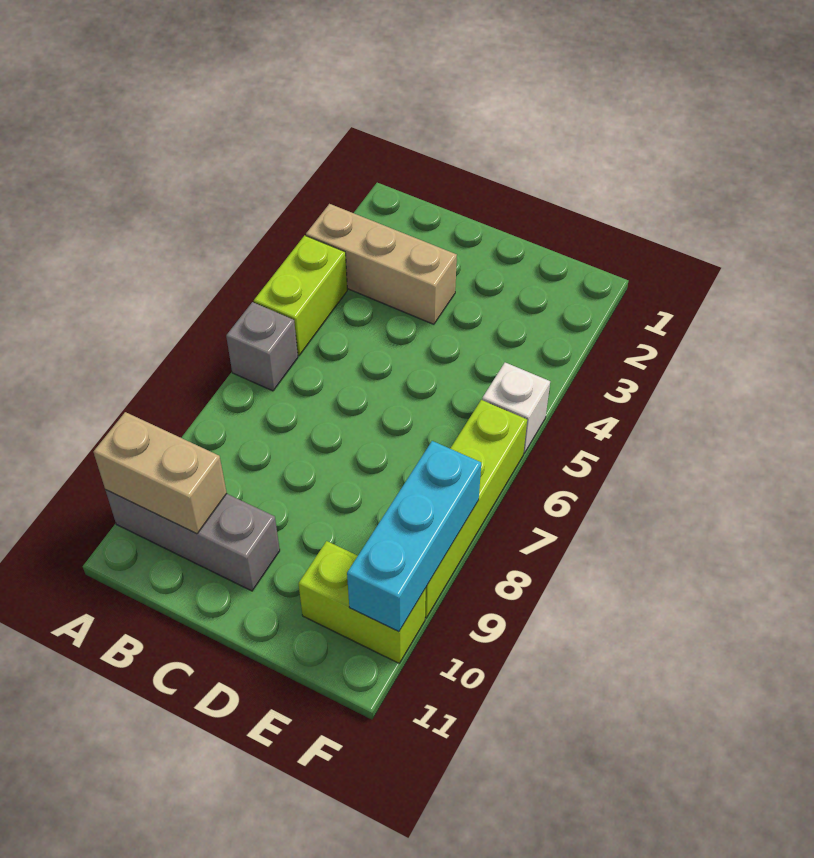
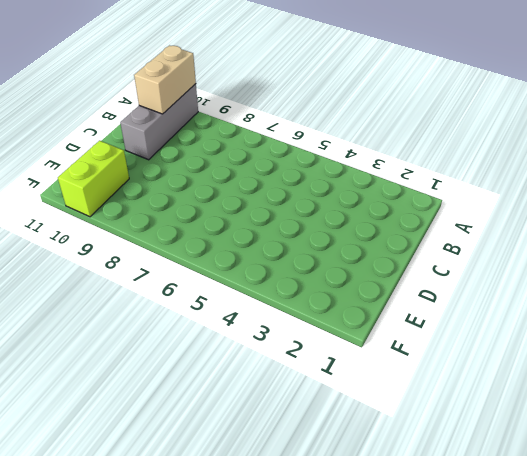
none -> tan 1x3 brick [306,204,457,324]
none -> lime 1x2 brick [254,235,347,356]

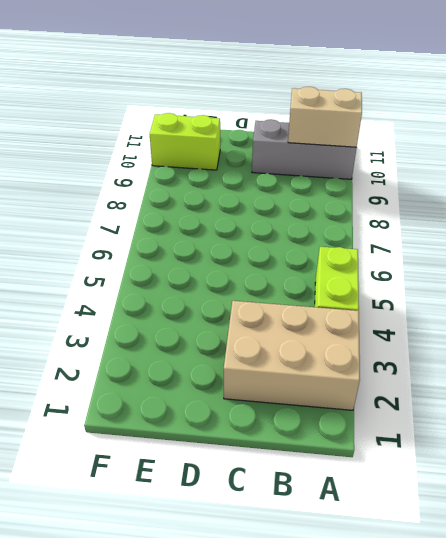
tan 2x3 brick [224,301,360,410] -> tan 1x3 brick [306,204,457,324]
none -> grey 1x1 brick [226,302,298,391]
none -> white 1x1 brick [482,363,550,453]

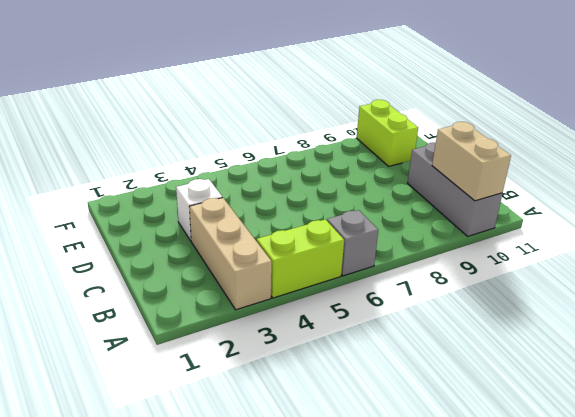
white 1x1 brick [176,179,222,241] -> white 1x1 brick moved to [482,363,550,453]
none -> lime 1x4 brick [425,400,527,618]
none -> cyan 1x3 brick [347,441,481,632]

